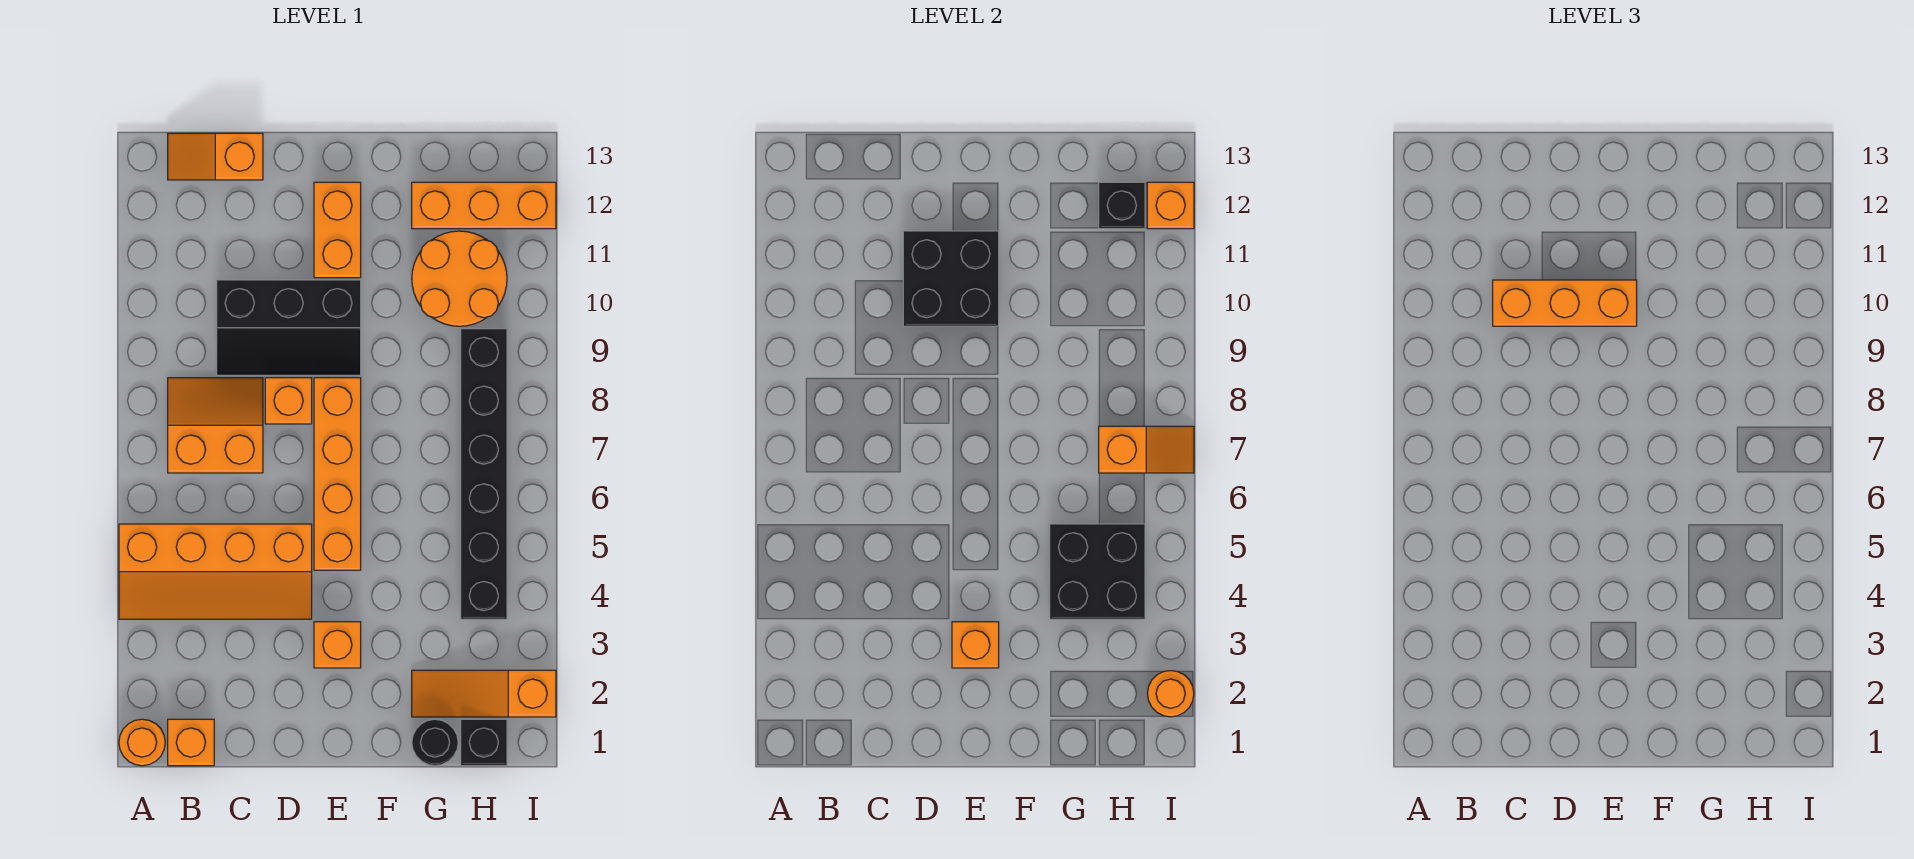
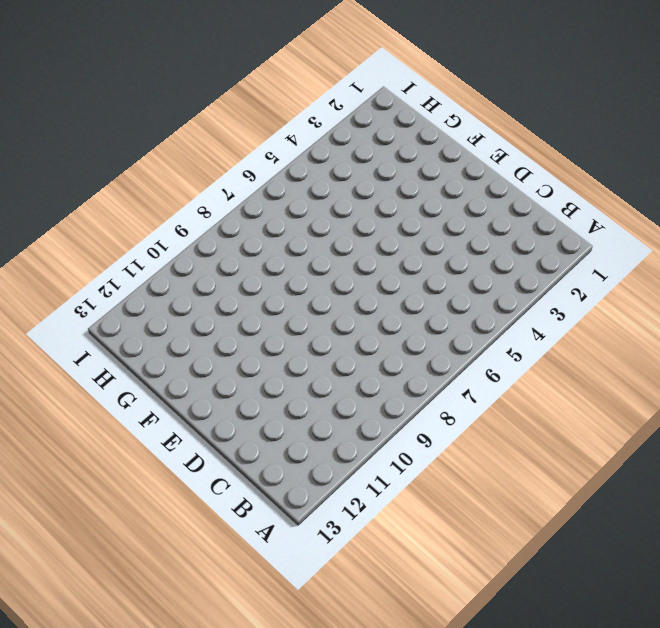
none -> orange 1x1 round brick [119,719,165,766]
none -> orange 2x4 slope [119,524,312,619]
none -> orange 1x1 brick [168,719,214,766]

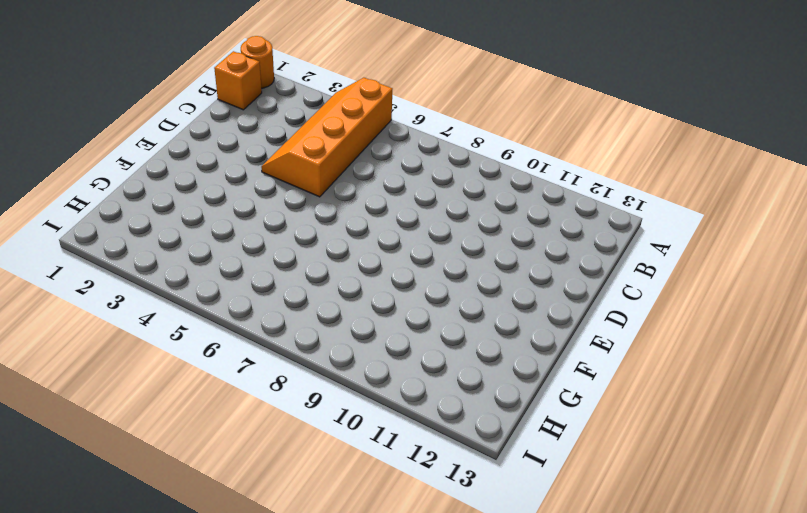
none -> orange 2x2 slope [168,378,263,473]
none -> orange 1x2 slope [168,133,263,180]
none -> black 2x3 slope [217,280,361,375]

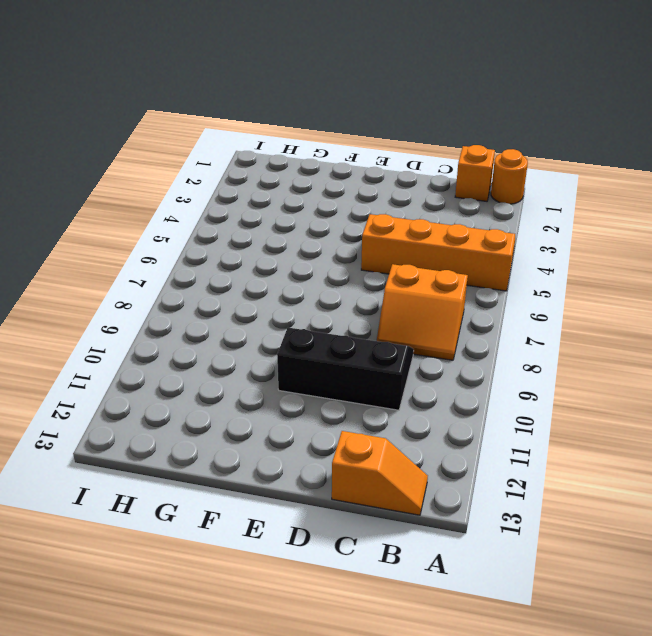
none -> orange 1x1 brick [265,378,312,424]
none -> orange 1x1 brick [314,622,361,668]
none -> orange 1x4 brick [314,378,361,570]

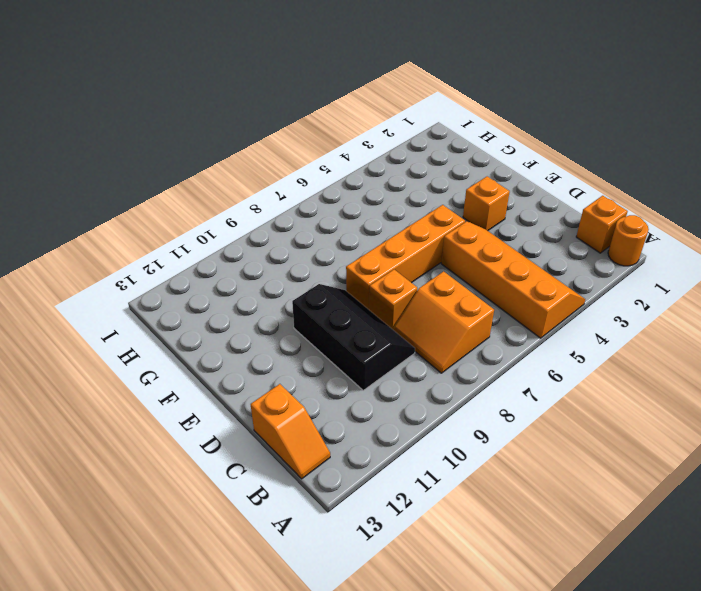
none -> orange 1x2 brick [314,182,361,278]
none -> black 1x1 round brick [412,719,458,766]
none -> orange 1x3 slope [412,670,556,717]

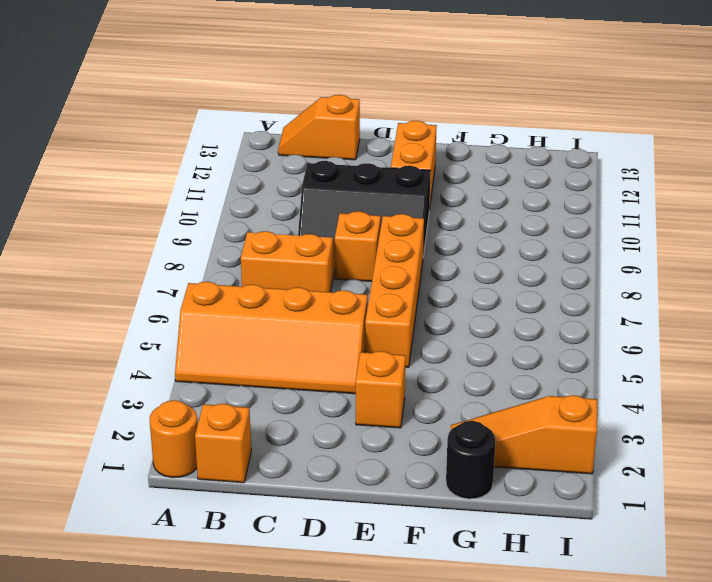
none -> orange 2x2 round brick [412,231,507,326]
none -> orange 1x3 brick [412,182,556,229]
none -> black 1x1 brick [461,719,507,766]

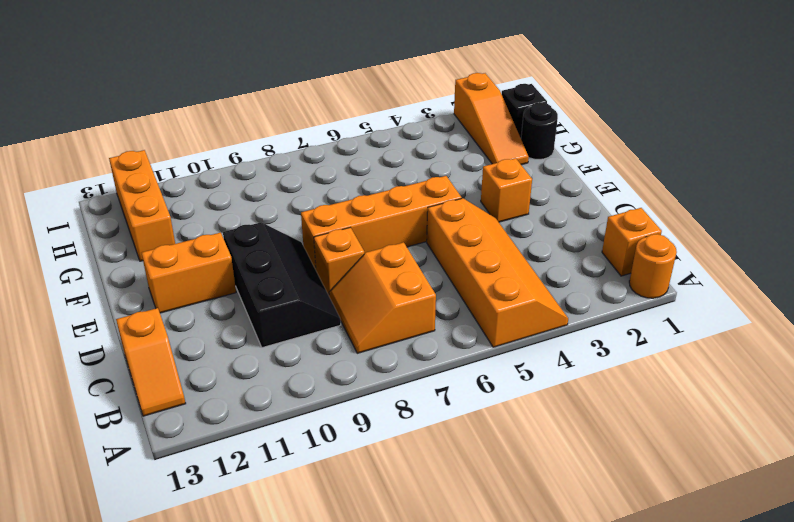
none -> orange 2x2 round brick [412,231,507,326]
none -> black 1x6 brick [461,329,507,619]
none -> black 2x2 brick [903,231,999,326]

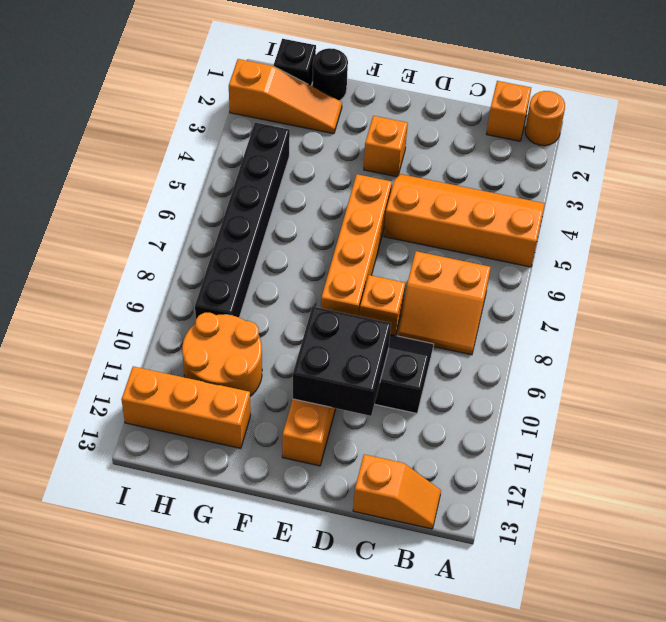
none -> orange 1x1 brick [952,622,999,668]
none -> black 2x2 brick [1050,524,1145,619]
none -> orange 1x2 slope [1099,426,1194,473]

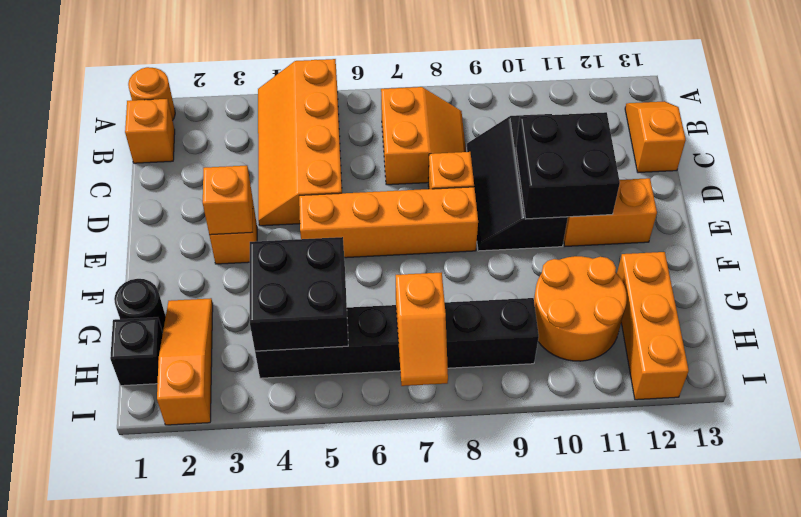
none -> black 1x1 brick [1099,182,1145,229]
none -> orange 1x1 round brick [1147,671,1194,717]
none -> orange 1x1 brick [1147,182,1194,229]

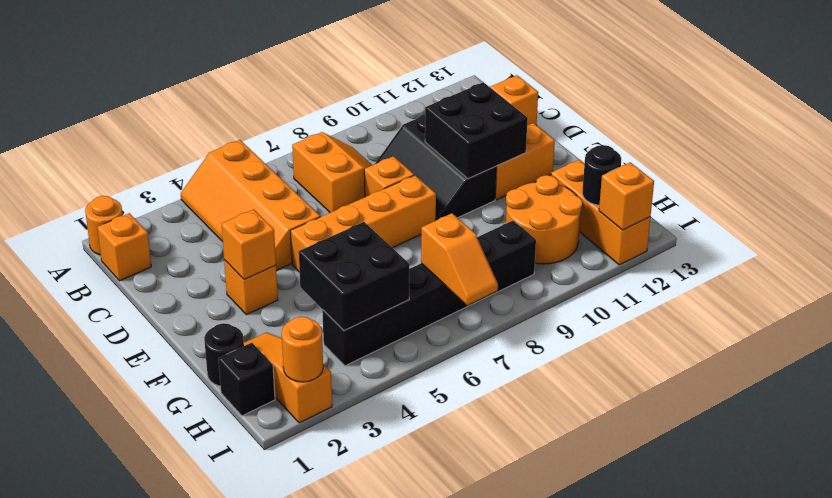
black 1x1 round brick [582,145,621,205] -> black 1x1 brick [1099,182,1145,229]
none -> orange 1x3 brick [1493,280,1637,326]

